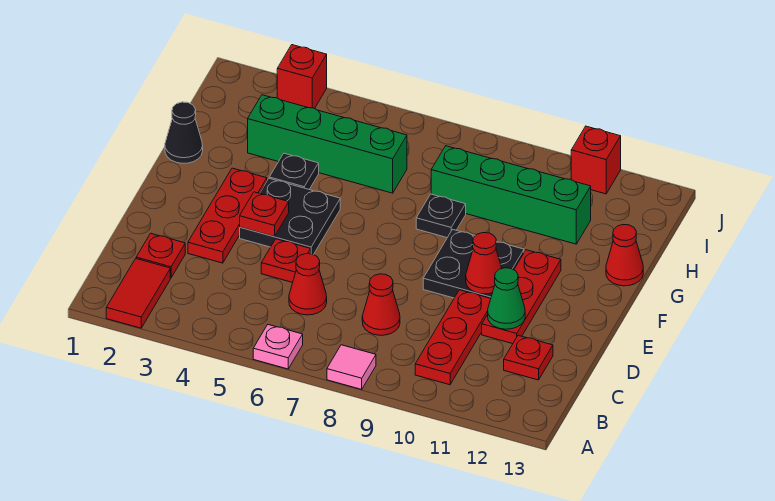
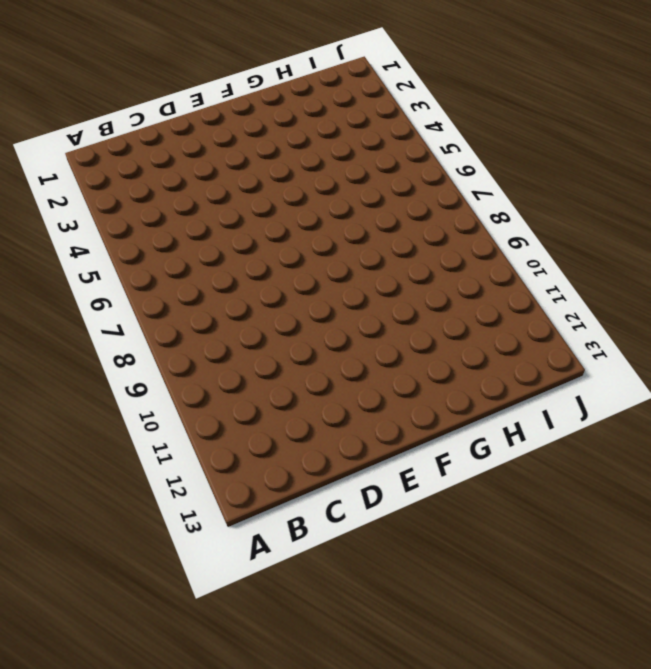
none -> red 1x2 tile [106,259,170,328]
none -> pink 1x1 plate [253,325,303,369]
none -> pink 1x1 tile [327,345,376,389]

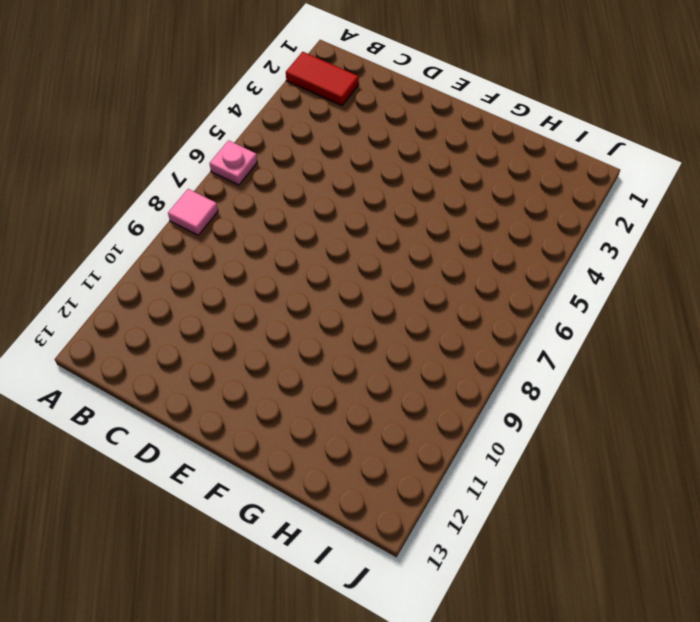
none -> red 1x3 plate [415,290,491,385]
none -> red 1x1 plate [136,233,185,278]
none -> red 1x1 cone [289,254,327,315]

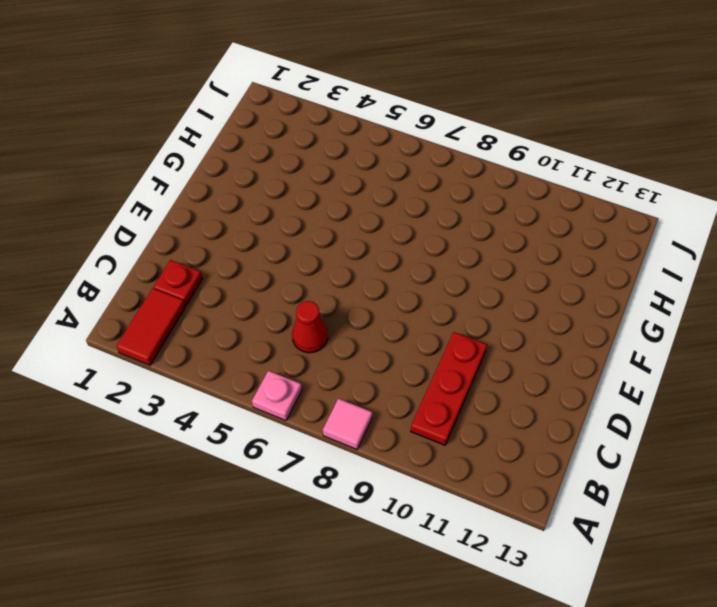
none -> red 1x1 cone [362,274,400,335]
none -> red 1x1 plate [504,335,553,380]
none -> red 1x3 plate [188,168,267,263]

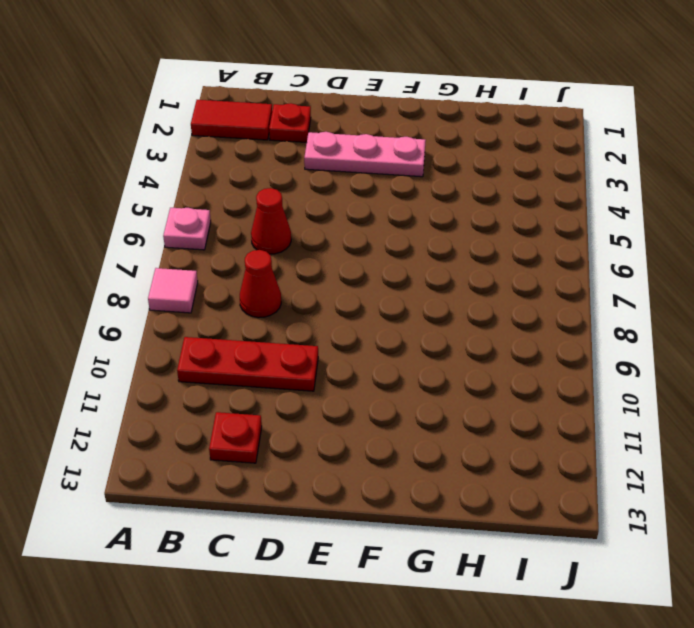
pink 1x3 plate [304,132,426,177] -> red 1x3 plate [188,168,267,263]
none -> red 1x1 plate [261,239,311,283]
none -> red 1x3 plate [482,250,561,344]
none -> black 2x2 plate [240,179,340,255]

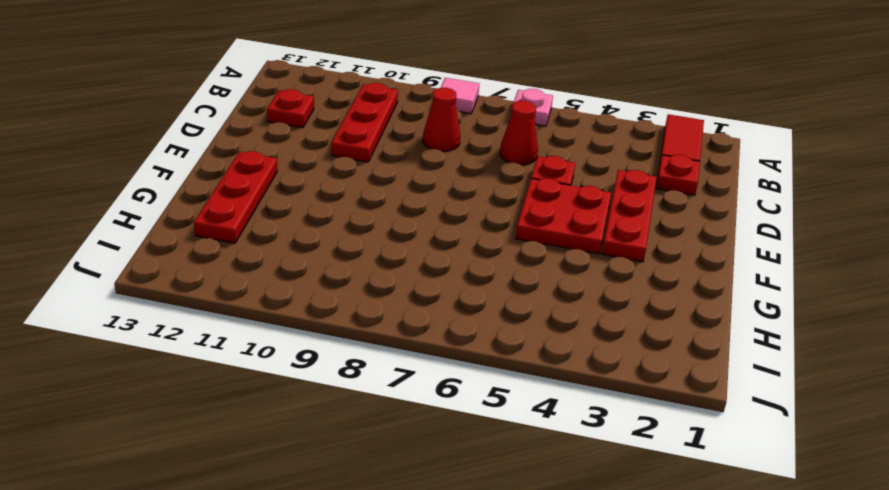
red 2x2 plate [516,178,611,254] -> black 2x2 plate [240,179,340,255]
red 1x3 plate [194,151,277,243] -> red 1x3 plate moved to [482,250,561,344]
none -> black 2x2 plate [423,229,524,298]
none -> black 1x1 cone [165,102,203,163]
none -> black 1x1 plate [269,153,319,189]

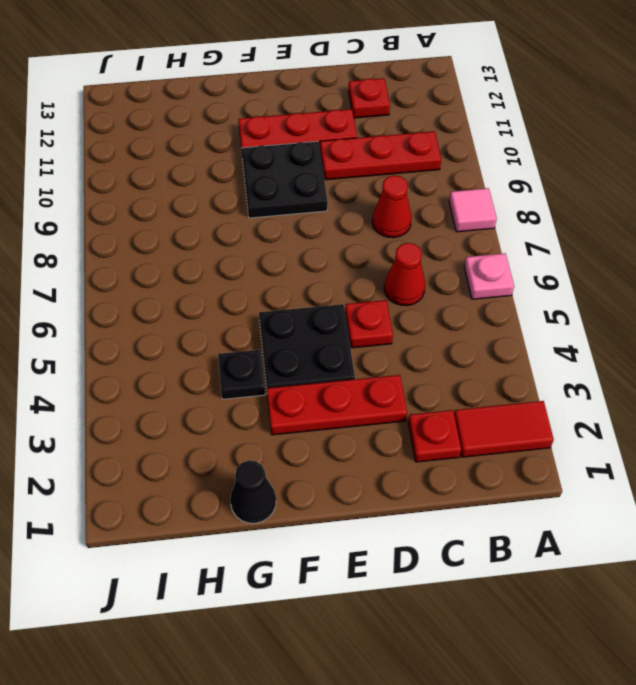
none -> black 1x1 plate [416,194,466,238]
none -> red 1x1 cone [606,225,643,286]
none -> green 1x4 brick [248,95,407,193]

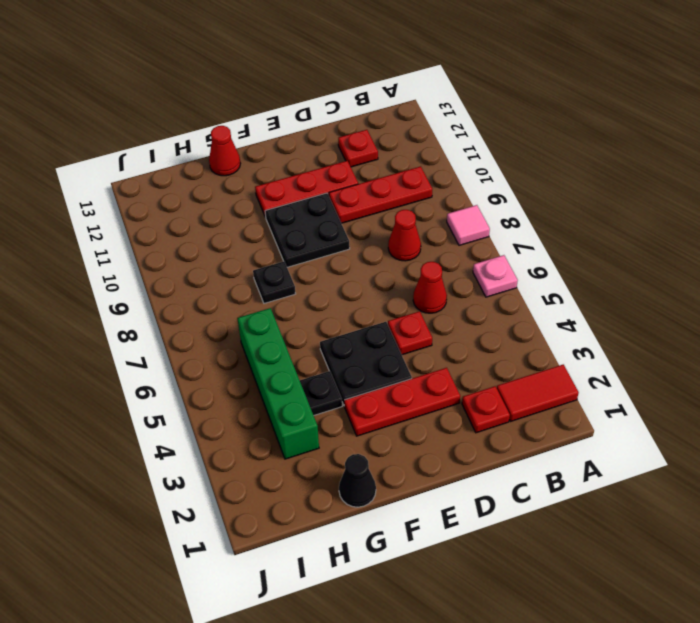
none -> green 1x4 brick [431,146,591,244]
none -> red 1x1 brick [277,45,327,109]
none -> red 1x1 brick [571,126,621,194]

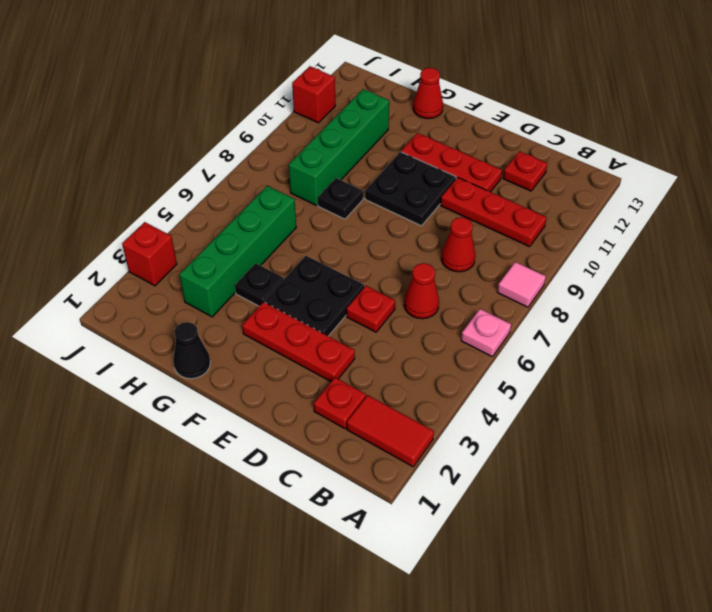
none -> green 1x1 cone [488,268,525,329]
none -> red 1x1 plate [240,192,289,237]
none -> red 1x1 cone [466,233,502,294]

